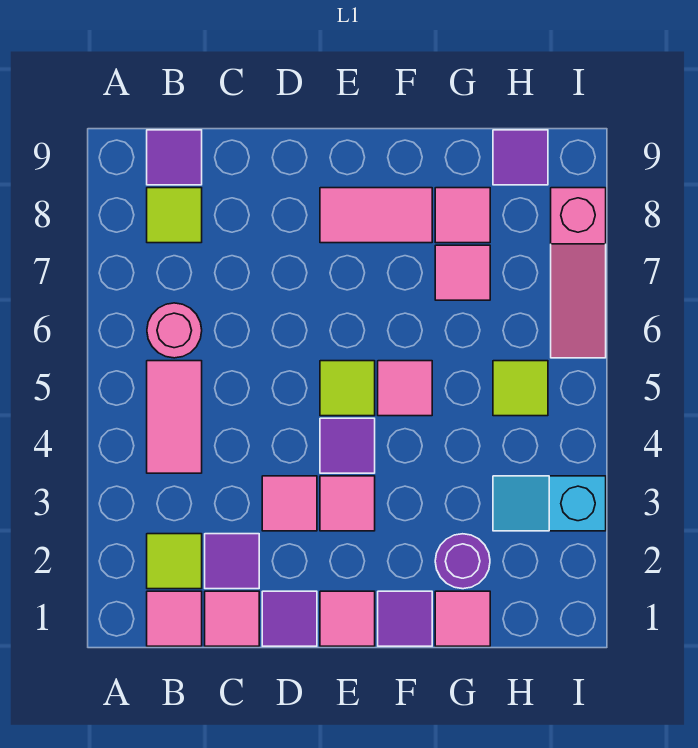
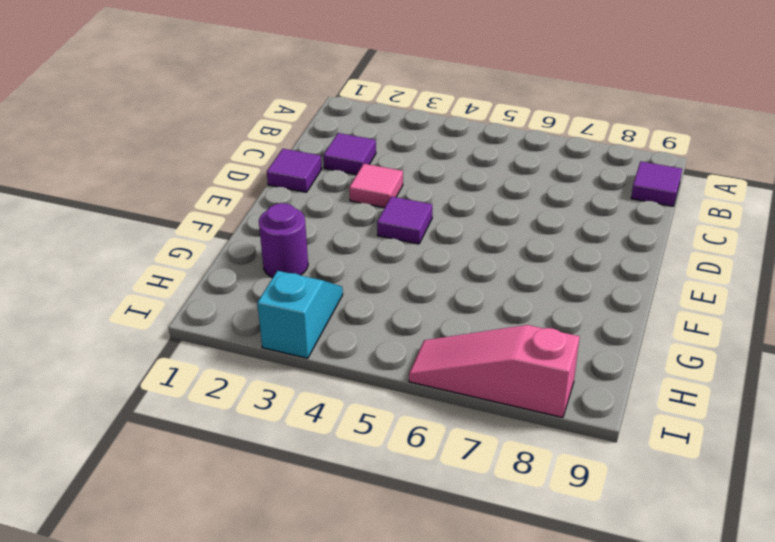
none -> pink 1x1 tile [147,591,202,646]
none -> lime 1x1 tile [147,534,202,589]
none -> pink 1x2 tile [147,361,202,473]

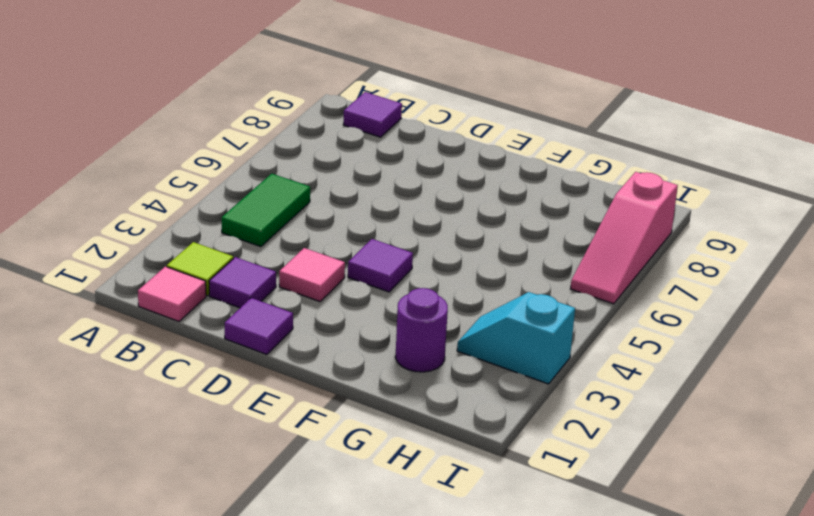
green 1x2 tile [222,174,310,247] -> pink 1x2 tile [147,361,202,473]
none -> pink 1x1 round brick [147,303,202,358]
none -> lime 1x1 tile [147,188,202,243]
none -> pink 1x1 tile [205,591,259,646]

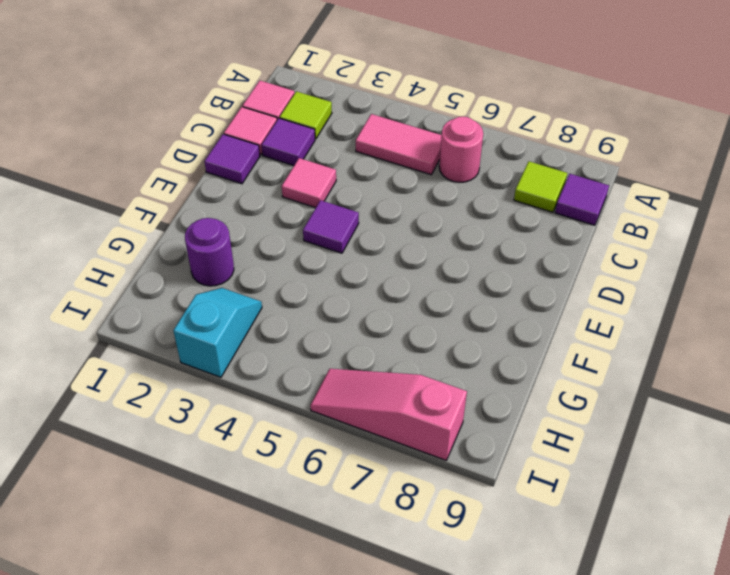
none -> pink 1x1 tile [320,591,375,646]
none -> pink 1x1 tile [320,476,375,531]
none -> lime 1x1 tile [320,361,375,416]

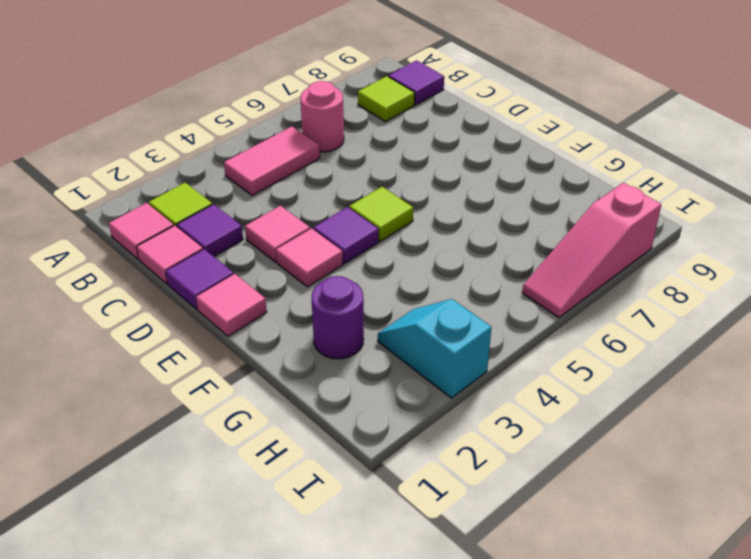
none -> pink 1x2 tile [320,188,432,243]
none -> purple 1x1 tile [378,591,432,646]
none -> pink 1x1 tile [378,361,432,416]

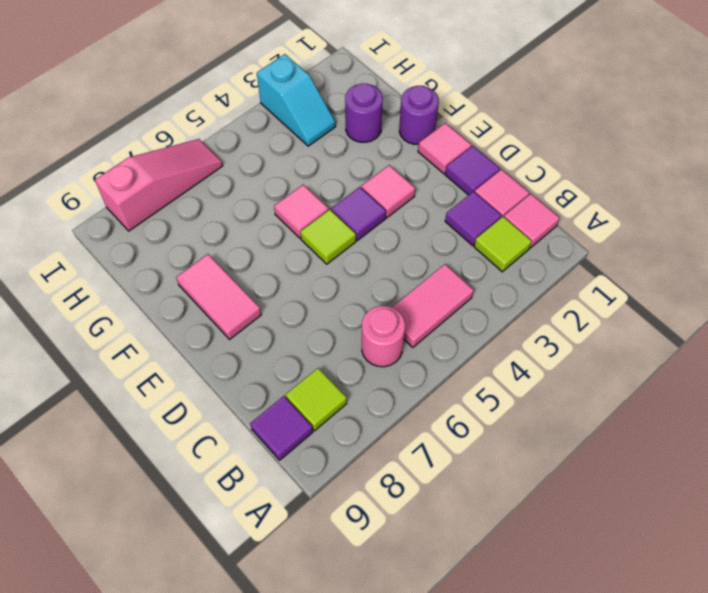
purple 1x1 round brick [399,86,439,144] -> purple 1x1 tile [378,591,432,646]
none -> pink 1x1 tile [262,476,317,531]
none -> pink 1x1 tile [435,591,490,646]
none -> pink 1x1 tile [435,245,490,300]

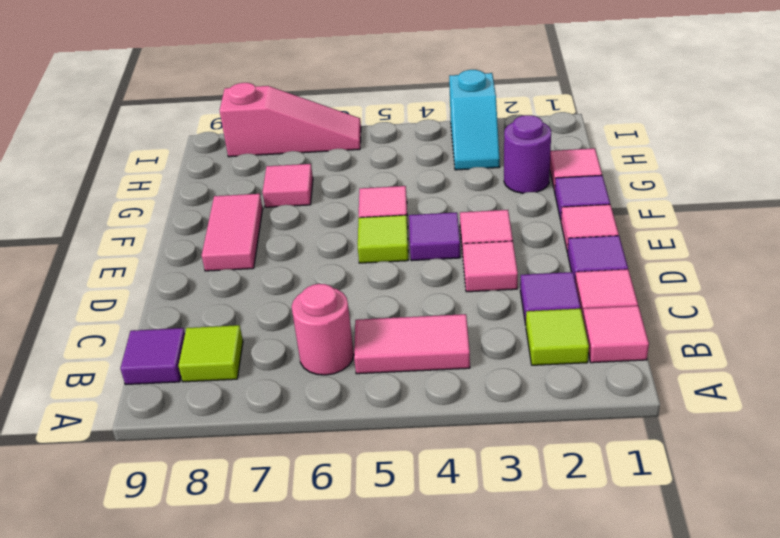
none -> pink 1x1 tile [435,188,490,243]
none -> lime 1x1 tile [493,361,548,416]
none -> purple 1x1 tile [493,130,548,185]

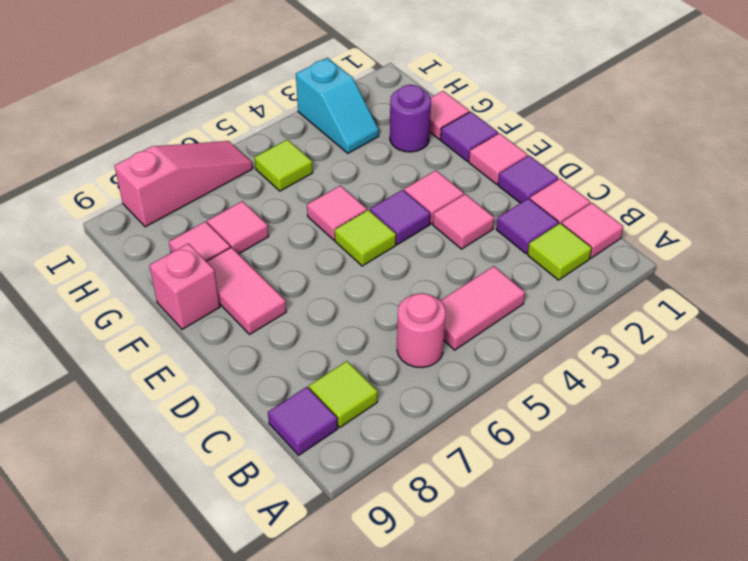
pink 1x1 brick [149,243,220,329] -> none
none -> purple 1x1 tile [493,130,548,185]

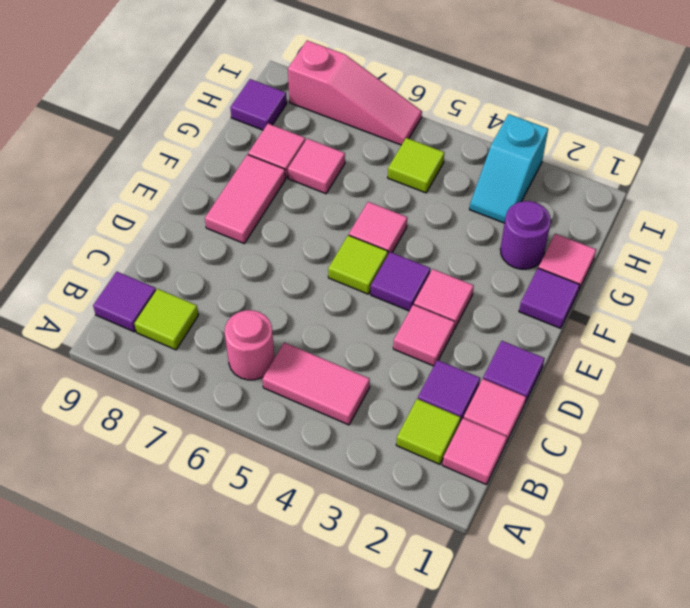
none -> pink 1x1 tile [320,591,375,646]

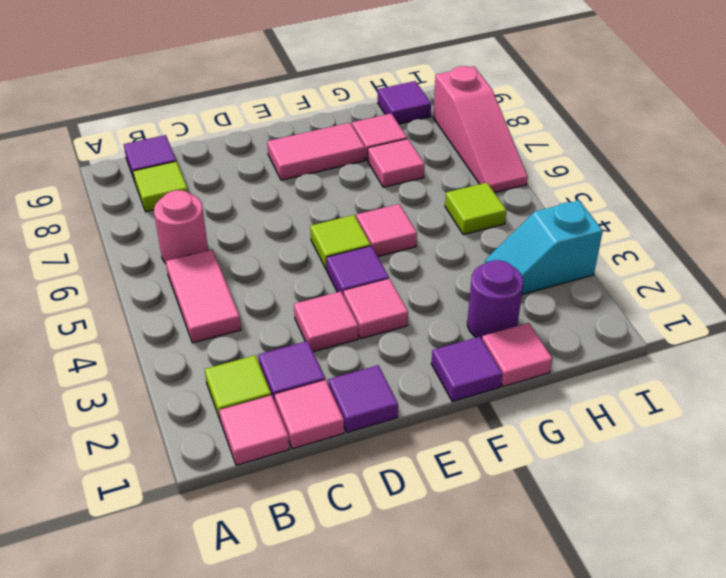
none -> pink 1x1 tile [320,591,375,646]

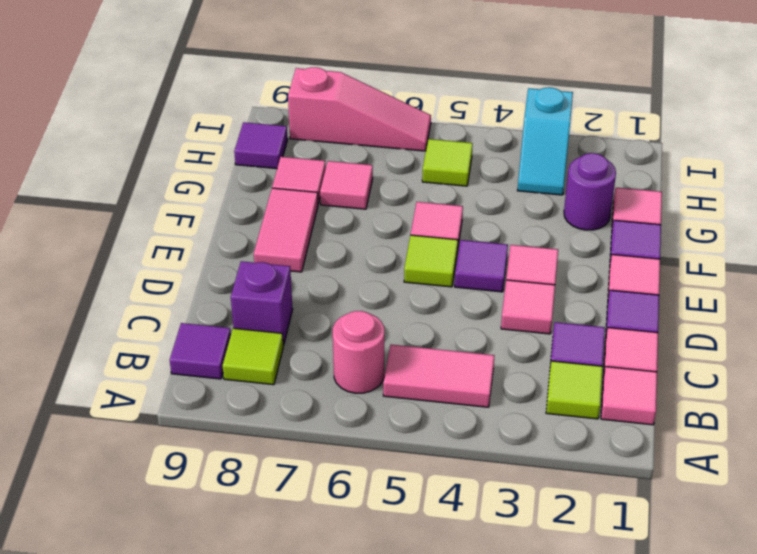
purple 1x1 brick [231,261,293,345] -> none

